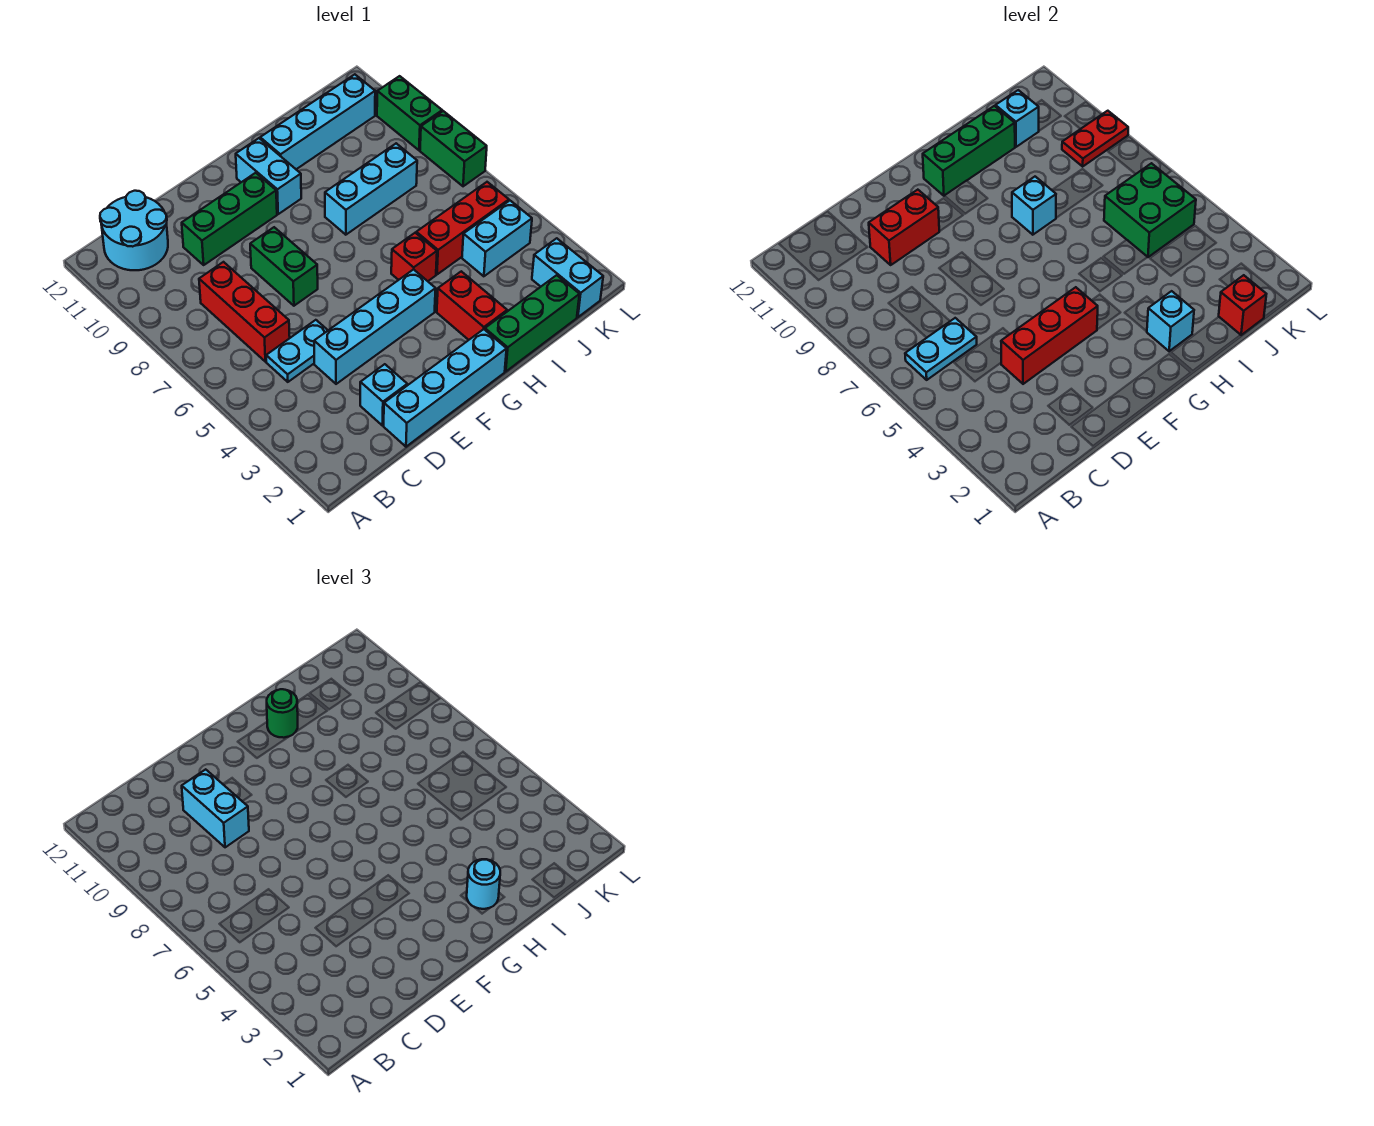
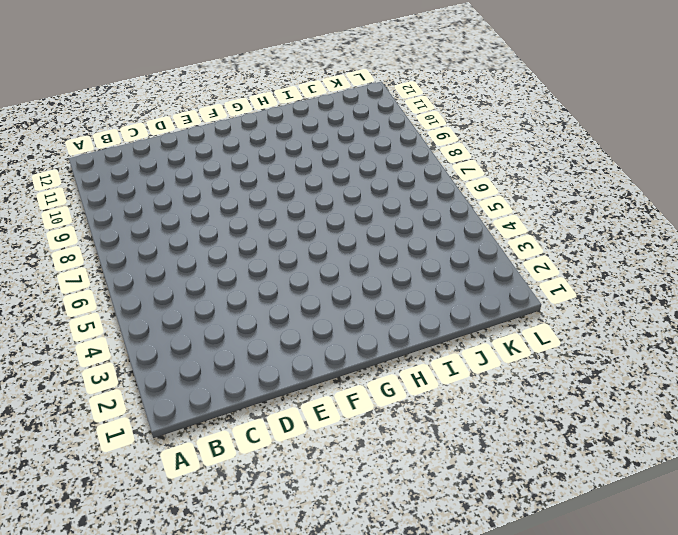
none -> cyan 2x2 round brick [100,191,168,270]
none -> cyan 1x2 plate [266,320,328,382]
none -> red 1x3 brick [199,262,290,362]
none -> cyan 1x4 brick [384,329,507,447]

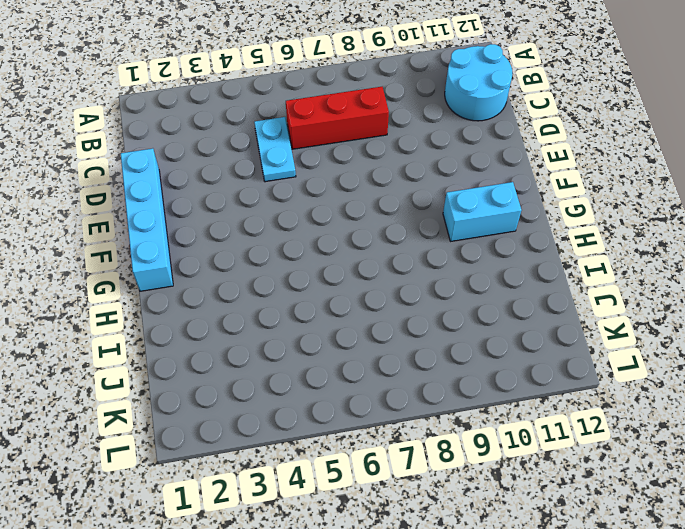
none -> cyan 1x1 brick [360,364,407,426]
none -> cyan 1x4 brick [314,269,436,384]
none -> green 1x3 brick [182,173,277,265]
none -> green 1x2 brick [250,227,318,306]

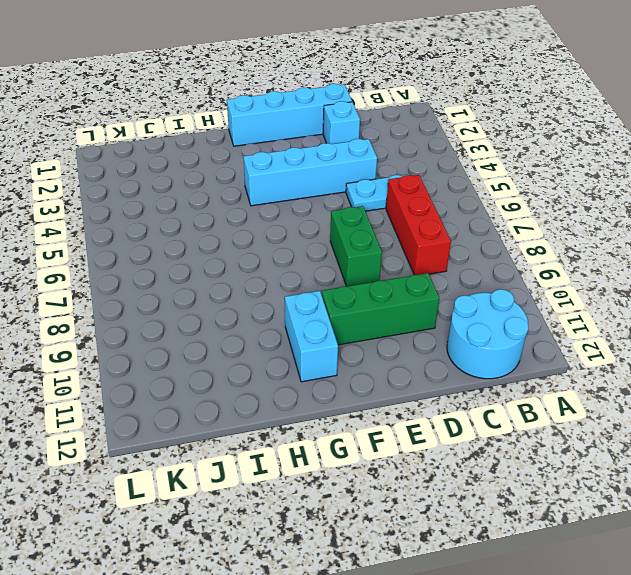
none -> green 1x3 brick [485,275,579,372]
none -> red 1x2 brick [437,271,507,340]
none -> red 1x1 brick [391,233,437,281]
none -> cyan 1x3 brick [325,143,417,235]

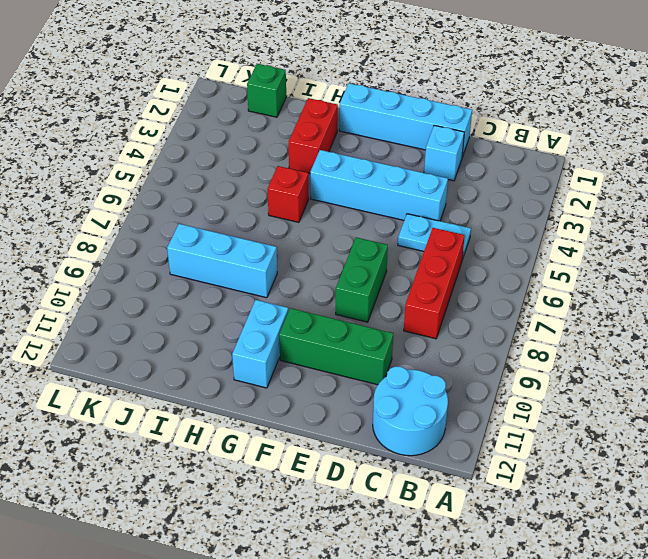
green 1x1 brick [247,64,286,117] -> green 1x3 brick [485,275,579,372]
none -> cyan 1x4 brick [260,74,375,169]
none -> red 1x3 brick [416,182,509,274]
none -> cyan 1x2 brick [462,201,532,276]
none -> cyan 1x2 brick [532,238,603,317]

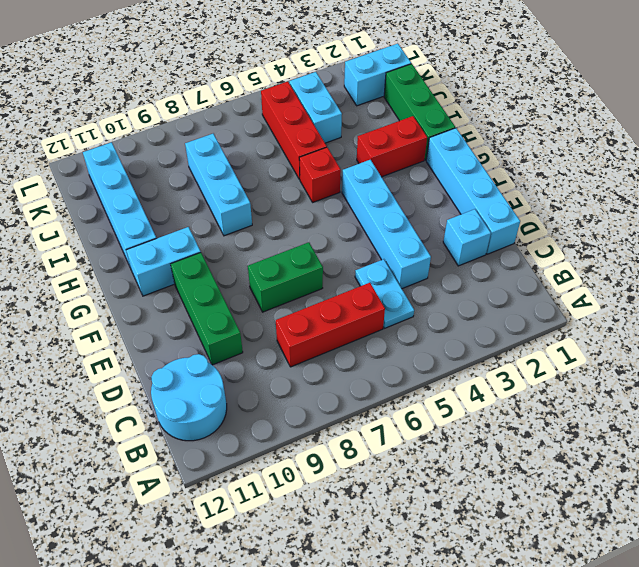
none -> green 1x2 brick [420,111,487,186]
none -> green 1x2 brick [377,76,442,150]
none -> cyan 1x2 plate [905,318,977,380]
none -> red 1x3 brick [1001,287,1098,384]

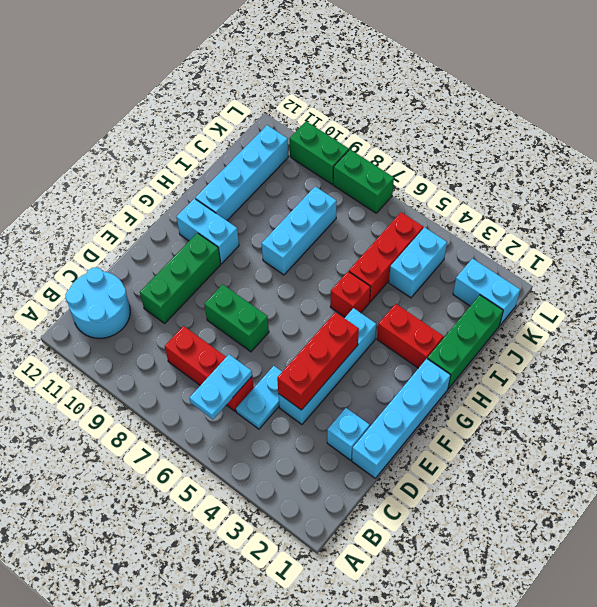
none -> red 1x2 brick [869,190,939,265]
none -> green 1x3 brick [923,106,1015,196]
none -> cyan 1x1 brick [1147,291,1194,351]
none -> cyan 1x1 brick [1012,177,1056,235]

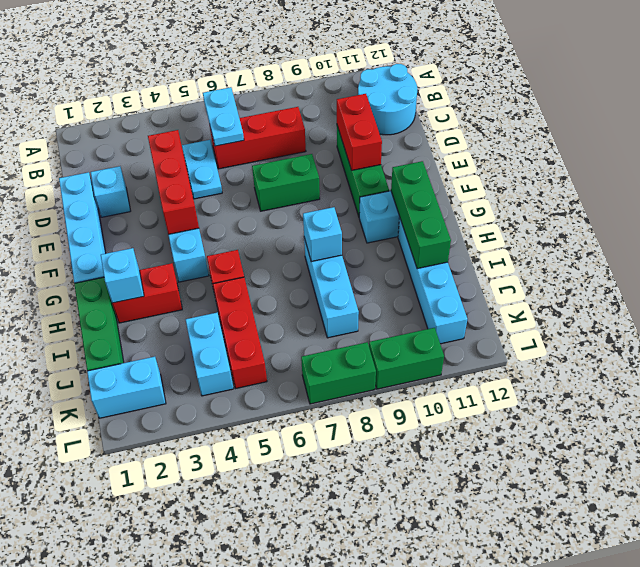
none -> red 1x1 brick [1219,275,1266,335]
none -> green 2x2 brick [1104,163,1196,257]
none -> cyan 1x1 brick [996,90,1039,147]
none -> red 1x2 plate [1062,111,1128,166]

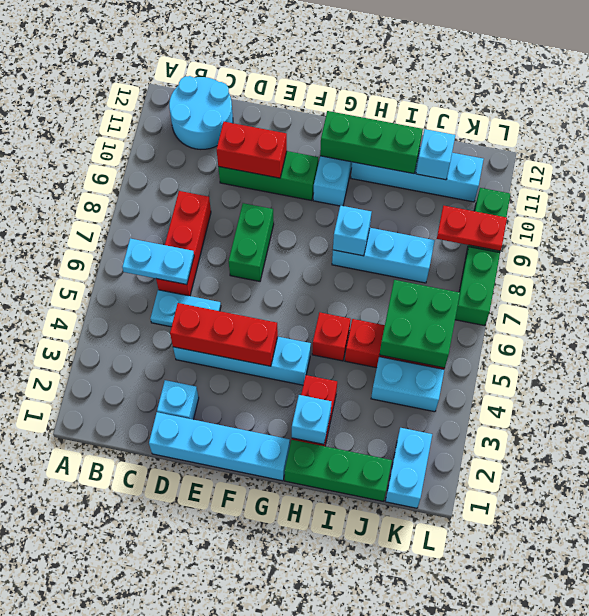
none -> red 1x1 brick [1219,275,1266,335]
none -> cyan 1x2 brick [182,769,249,847]
none -> cyan 1x1 round brick [467,859,500,909]
none -> green 1x1 round brick [267,689,298,738]

